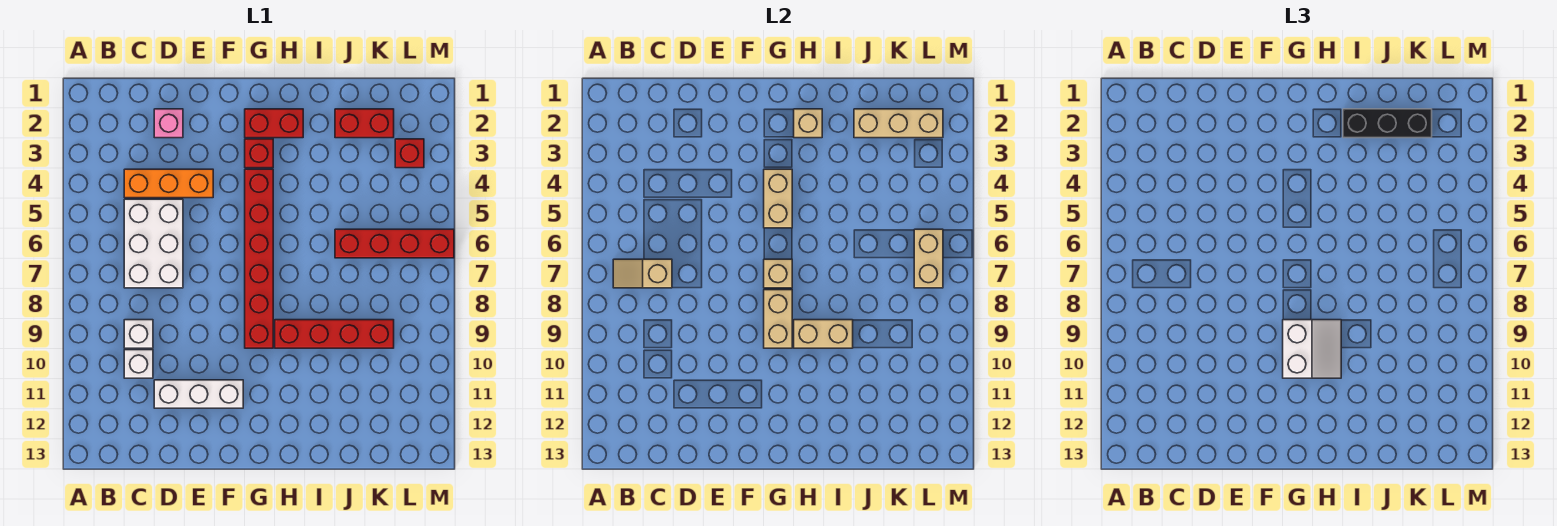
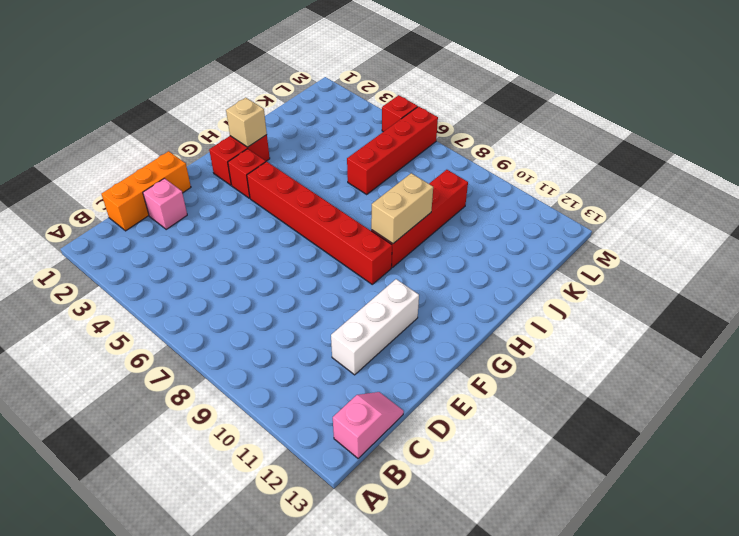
pink 1x2 slope [333,392,404,459] -> none
orange 1x3 brick [101,151,191,231] -> orange 1x3 brick moved to [124,169,213,198]
red 1x1 brick [382,95,418,132] -> red 1x1 brick moved to [395,139,424,168]
none -> white 2x3 brick [124,199,183,288]
none -> white 1x1 brick [124,320,153,348]
none -> white 1x1 brick [124,350,153,378]

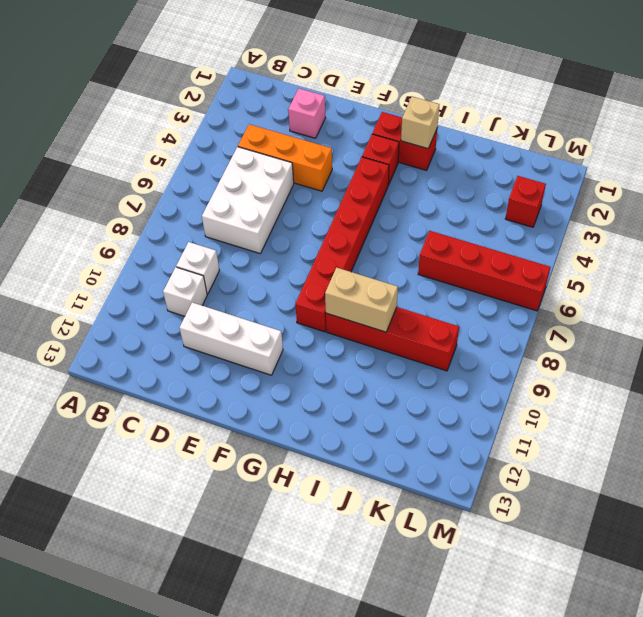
none -> red 1x2 brick [335,109,394,138]
none -> tan 1x2 slope [613,259,672,288]
none -> tan 1x2 brick [764,169,792,228]

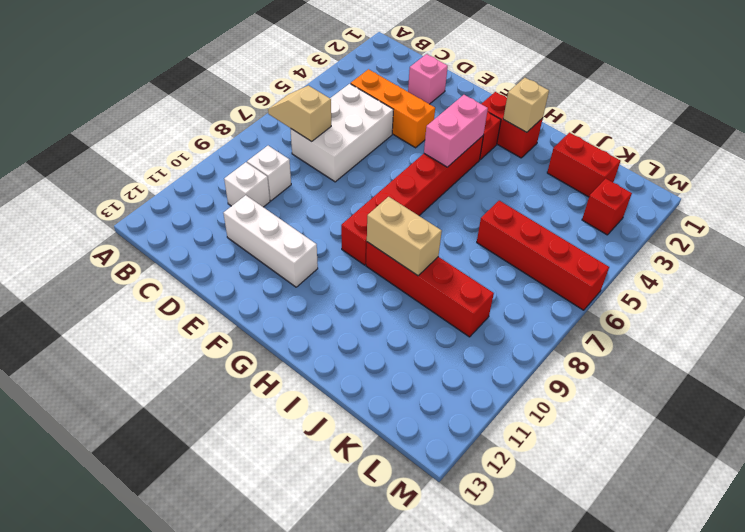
pink 1x2 brick [424,95,488,167] -> tan 1x2 brick [764,169,792,228]
none -> tan 1x1 brick [764,259,792,288]
none -> tan 1x2 brick [764,290,792,348]
none -> tan 1x3 brick [854,109,943,138]

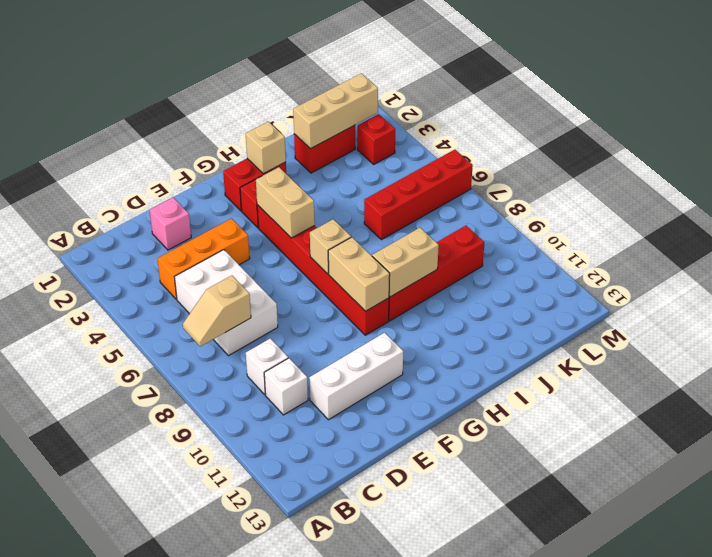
none -> tan 1x2 brick [914,229,943,288]
none -> white 2x2 slope [1283,320,1341,378]
none -> black 1x3 brick [1343,109,1432,138]

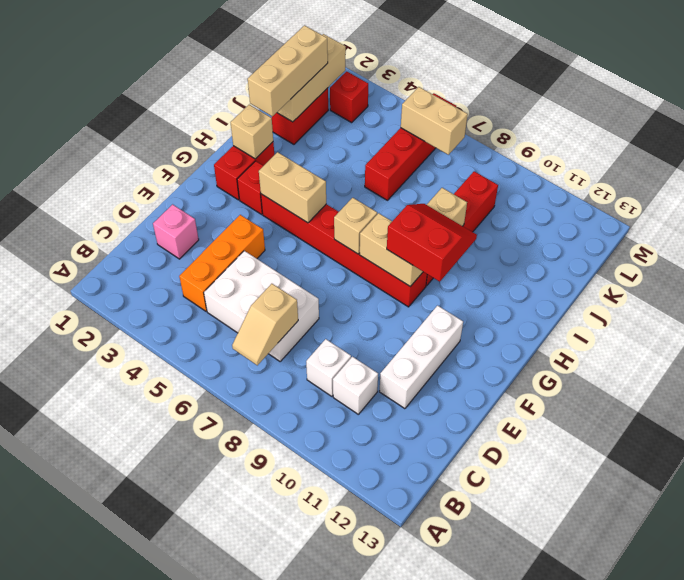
red 2x2 slope [387,204,477,282] -> white 2x2 slope [1283,320,1341,378]
tan 1x3 brick [248,26,328,116] -> black 1x3 brick [1343,109,1432,138]

